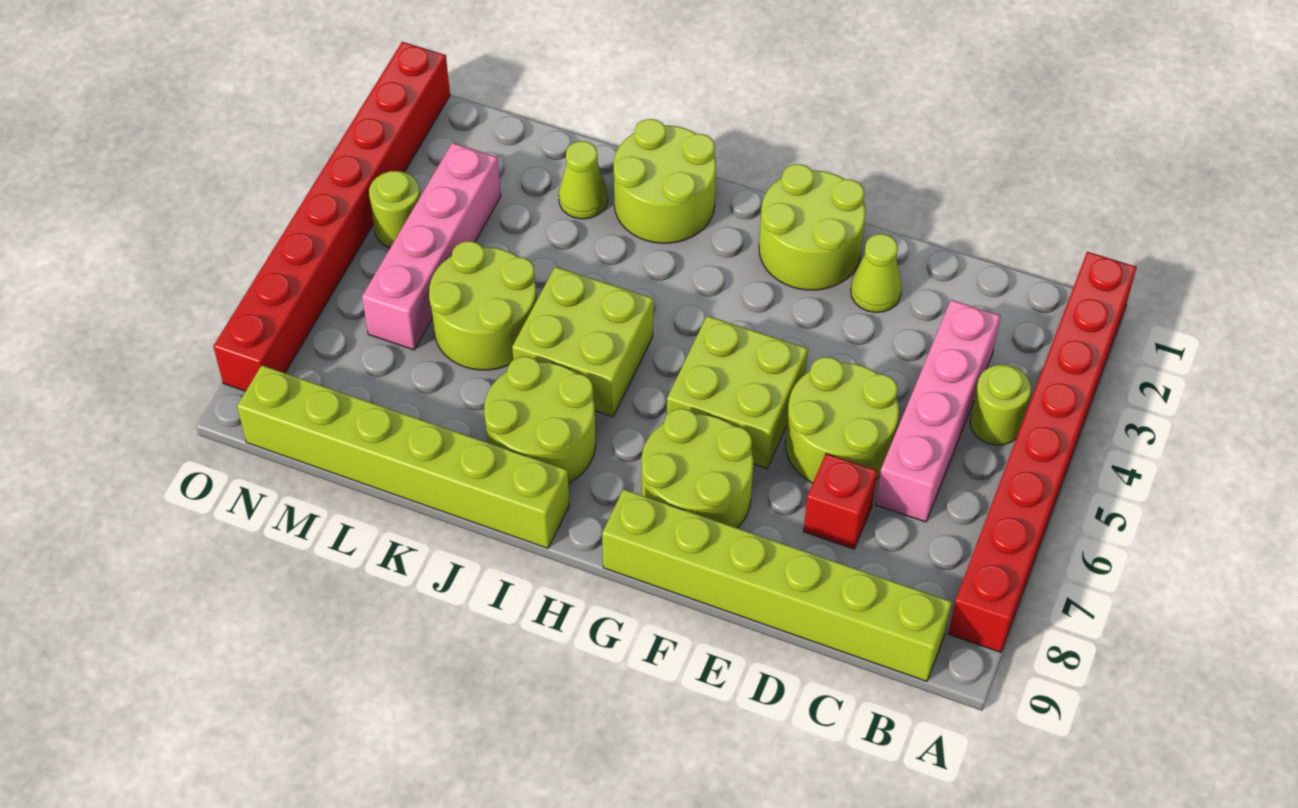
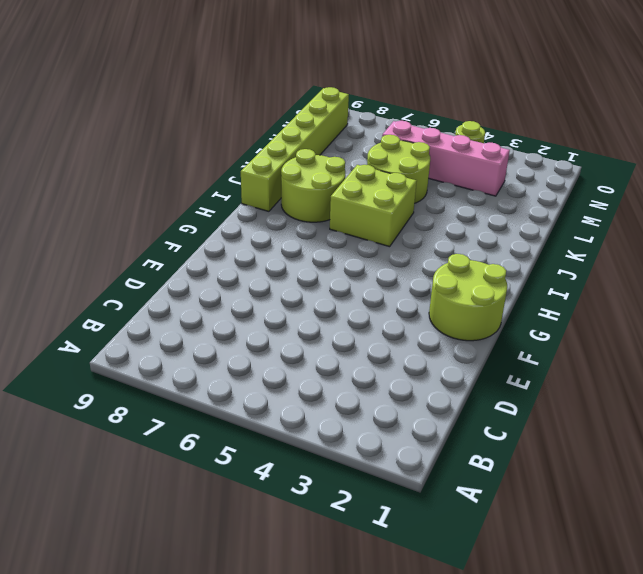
none -> red 1x8 brick [948,252,1137,652]
none -> lime 1x1 round brick [970,365,1031,445]
none -> lime 1x6 brick [602,489,952,681]

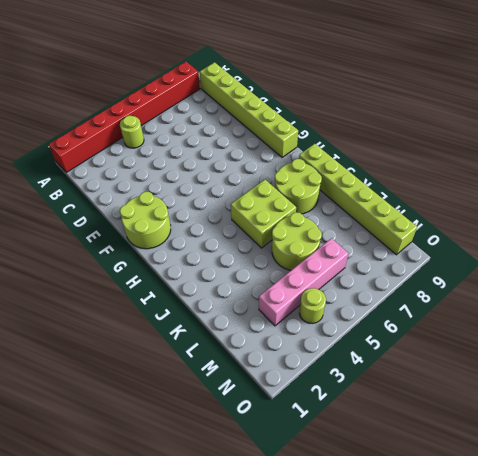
none -> pink 1x4 brick [876,300,1000,522]
none -> lime 2x2 round brick [785,357,899,483]
none -> red 1x1 brick [804,454,877,549]

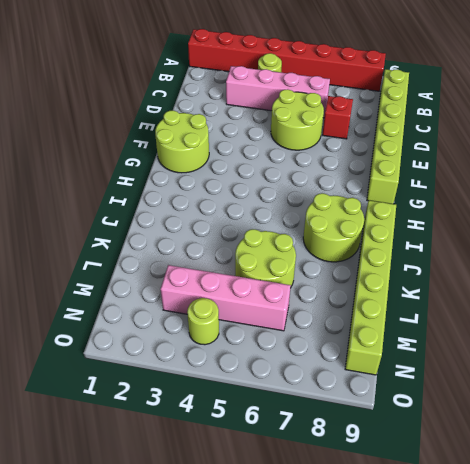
none -> lime 1x1 cone [851,234,902,312]
none -> lime 2x2 brick [667,316,808,468]
none -> lime 2x2 round brick [642,409,753,528]

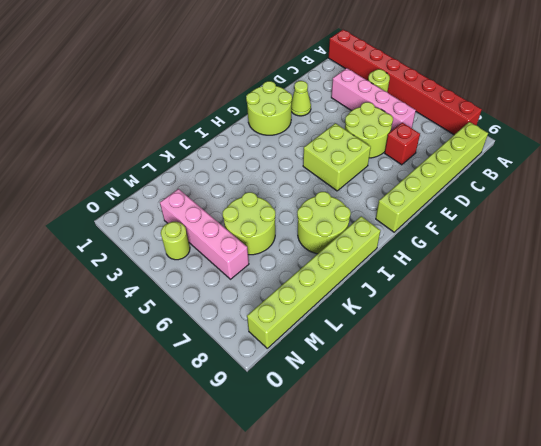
none -> lime 2x2 round brick [642,409,753,528]
none -> lime 2x2 round brick [614,119,716,243]
none -> lime 2x2 brick [512,267,653,417]

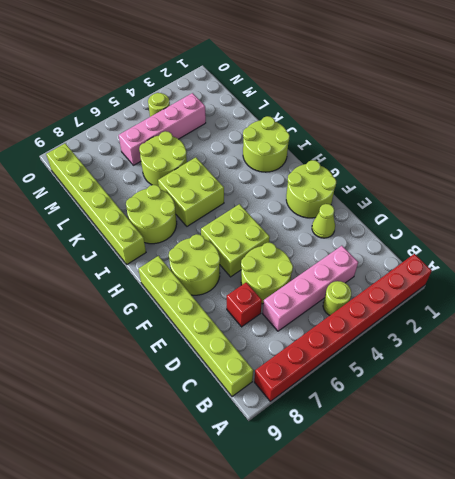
none -> lime 1x1 cone [559,141,608,219]
none -> red 1x8 brick [213,42,450,391]

